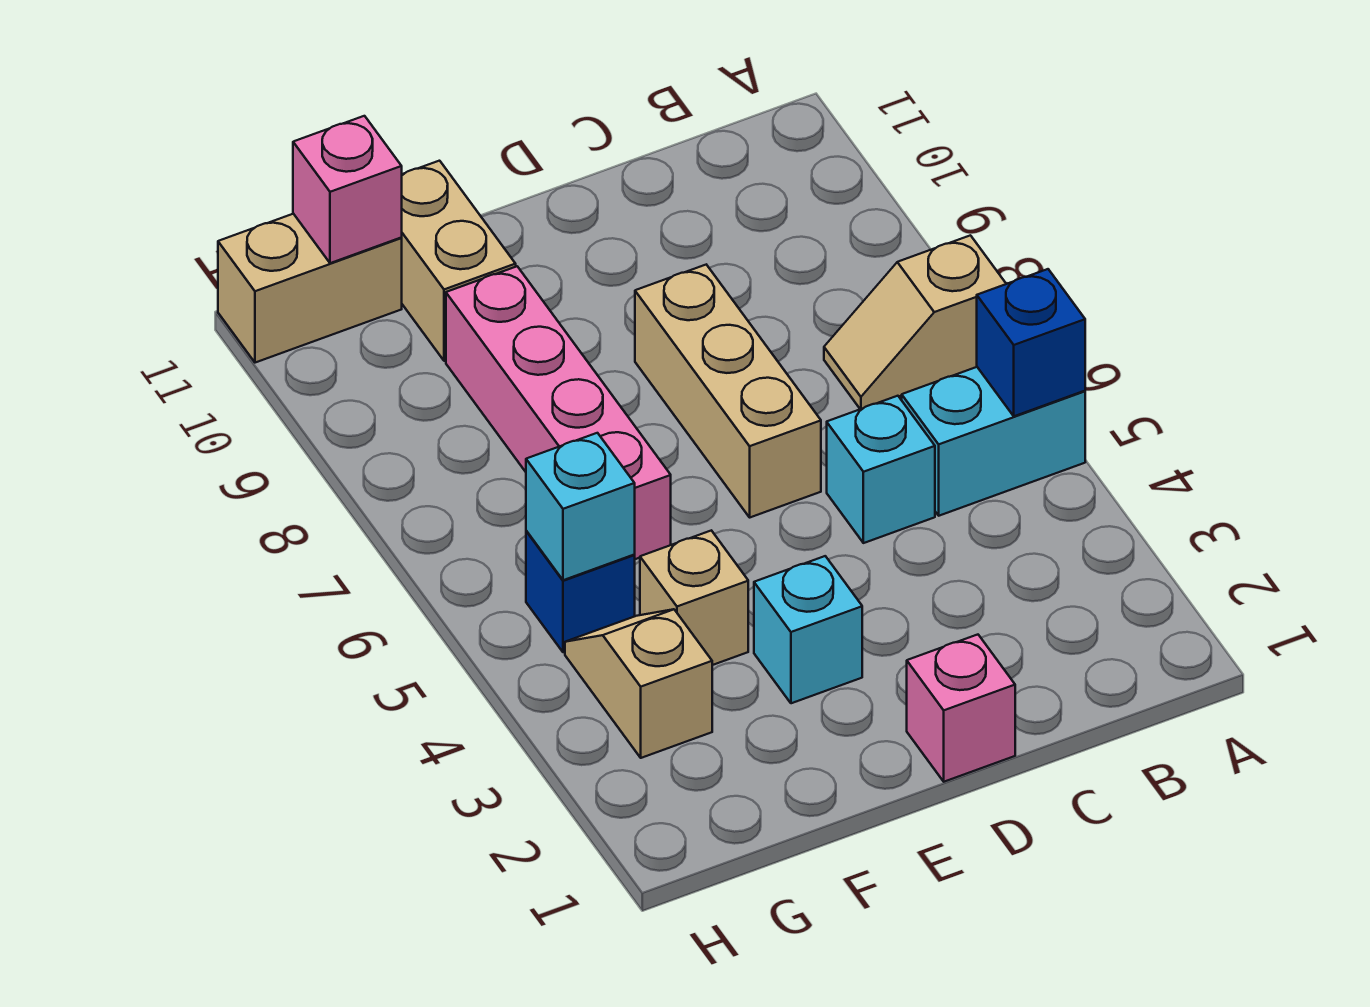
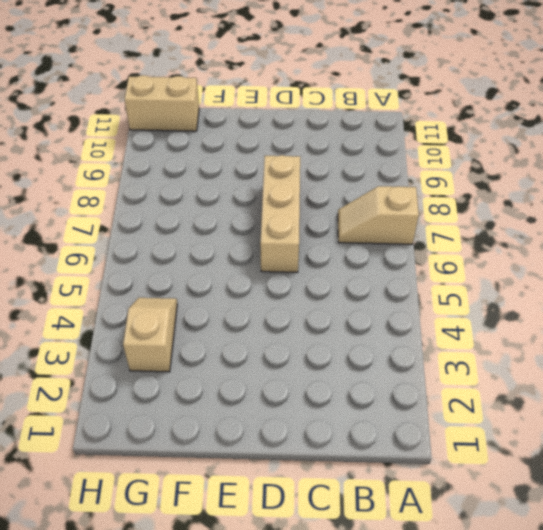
none -> cyan 1x2 brick [902,367,1085,516]
none -> cyan 1x1 brick [827,396,935,543]
none -> pink 1x1 brick [907,635,1015,782]

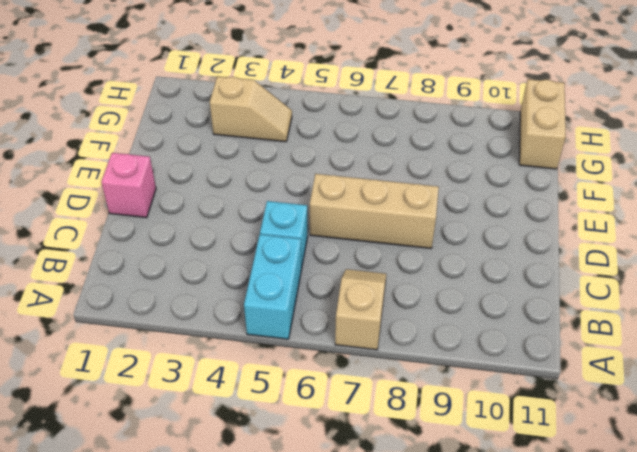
none -> cyan 1x1 brick [754,556,862,703]
none -> tan 1x1 brick [640,530,748,665]
none -> pink 1x4 brick [446,266,671,559]

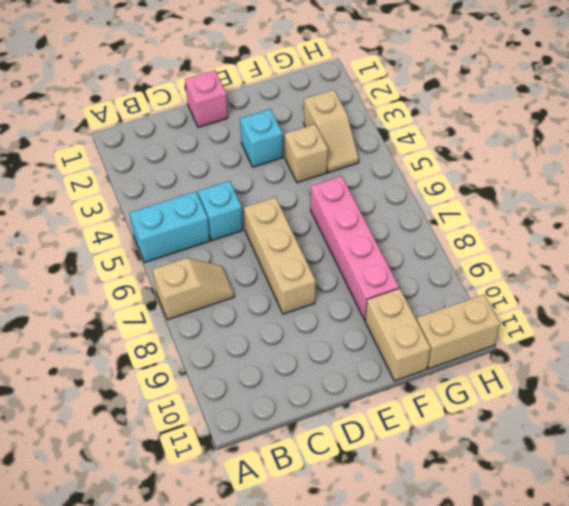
none -> blue 1x1 brick [526,531,635,652]
none -> blue 1x1 brick [977,269,1085,416]
none -> cyan 1x1 brick [526,433,635,580]

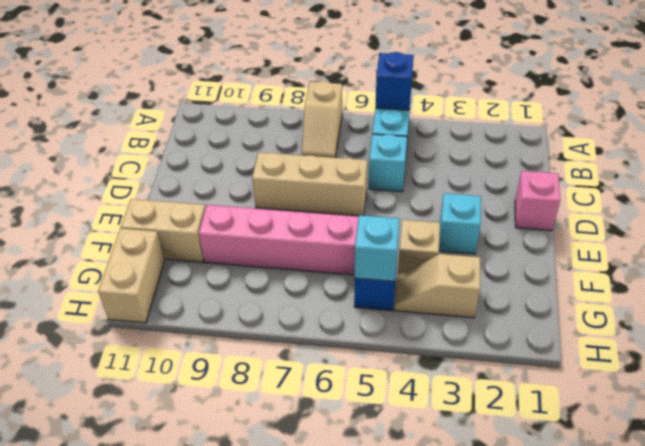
none -> pink 1x1 brick [293,116,402,263]

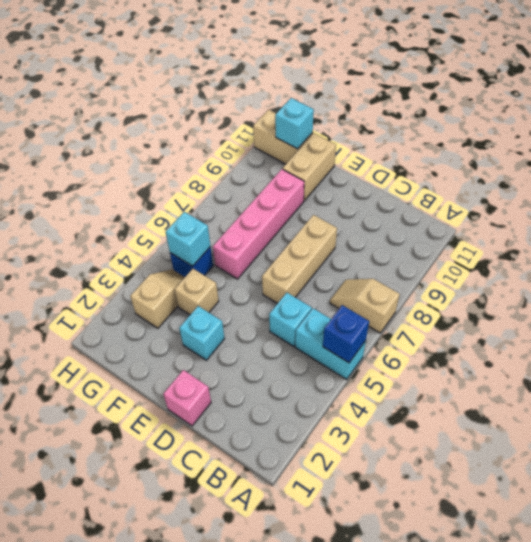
cyan 1x1 brick [275,98,314,149] -> pink 1x1 brick [293,116,402,263]

